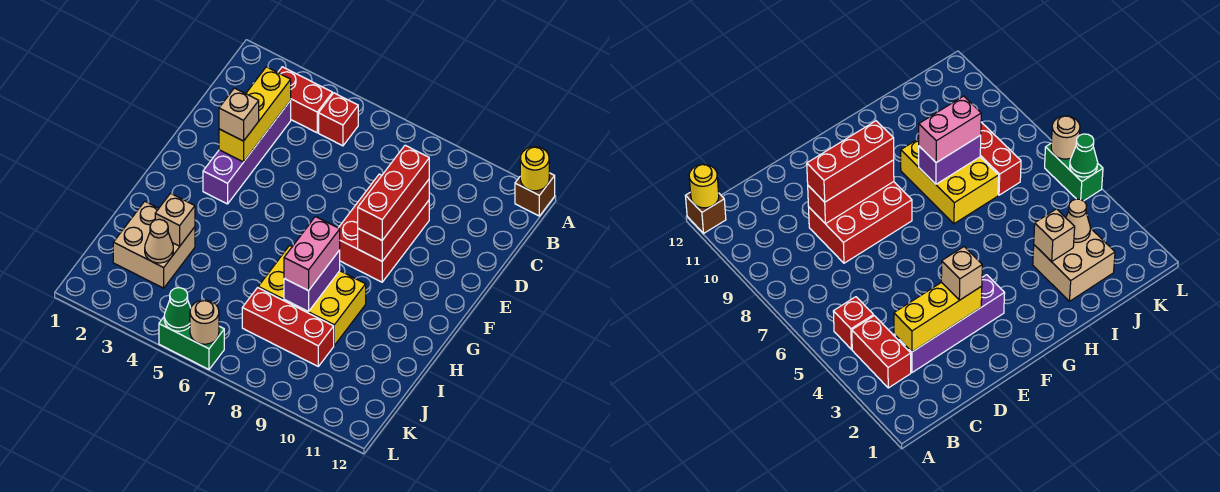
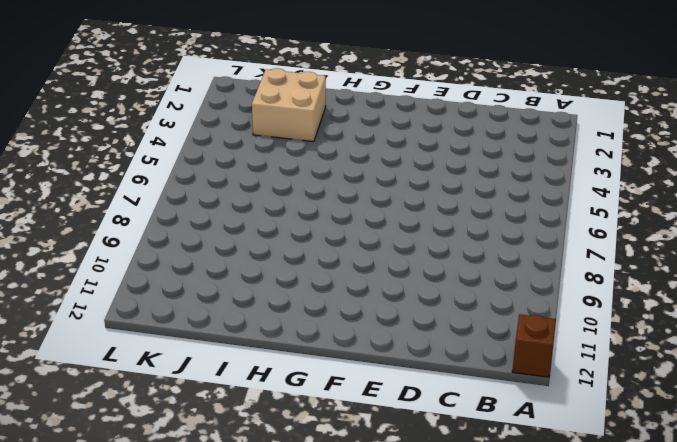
none -> red 1x2 brick [278,67,332,133]
none -> red 1x1 brick [319,93,358,146]
none -> purple 1x4 brick [203,101,291,204]

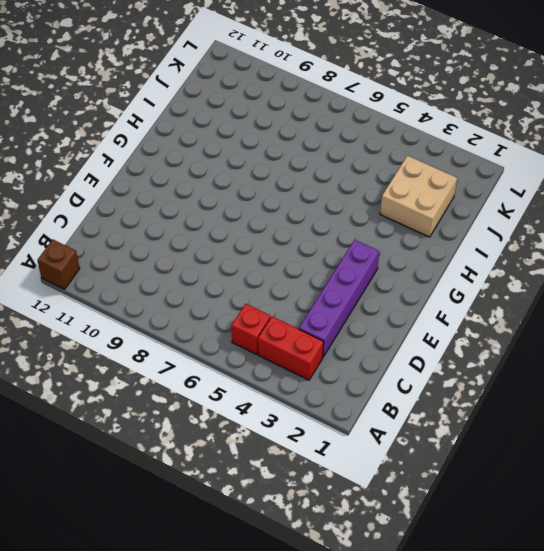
none -> red 2x3 brick [339,174,429,282]
none -> yellow 2x3 brick [258,245,366,345]
none -> red 1x3 brick [242,288,334,366]

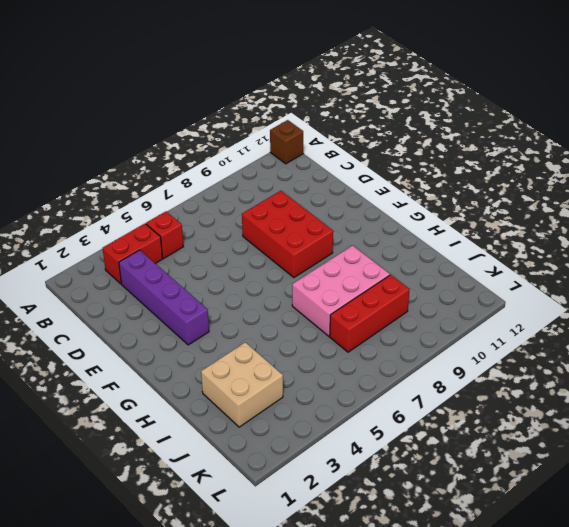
pink 2x3 brick [292,246,390,336] -> yellow 2x3 brick [258,245,366,345]
none -> green 1x2 brick [159,317,224,369]
none -> yellow 1x1 round brick [520,147,549,191]
none -> yellow 1x3 brick [219,67,291,162]

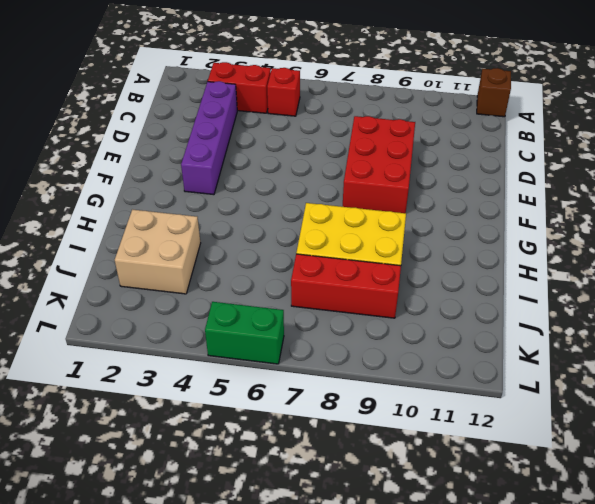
none -> yellow 1x1 round brick [520,147,549,191]
none -> yellow 1x3 brick [219,67,291,162]
none -> red 1x3 brick [358,180,429,261]

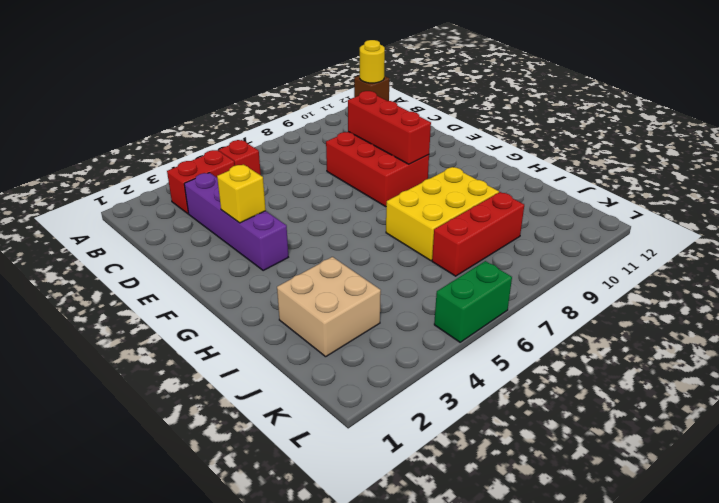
yellow 1x1 brick [217,165,266,223] -> yellow 1x3 brick [219,67,291,162]
none -> purple 1x2 brick [284,250,340,312]
none -> tan 1x1 brick [155,193,195,246]
none -> tan 1x1 cone [145,219,173,263]

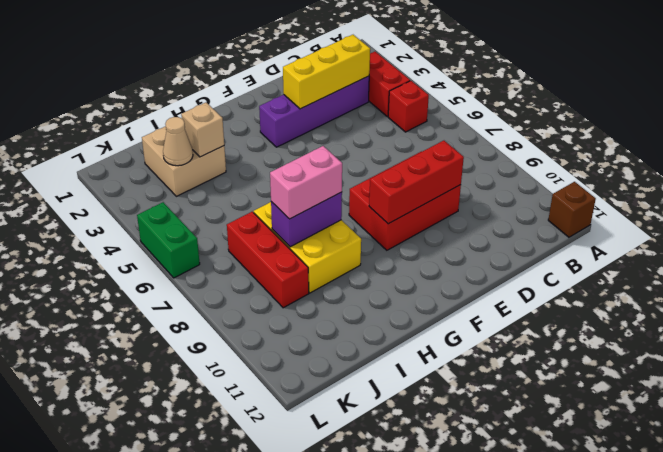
none -> yellow 1x1 round brick [520,147,549,191]
none -> green 1x1 cone [164,288,191,331]
none -> tan 1x1 round brick [190,300,219,344]

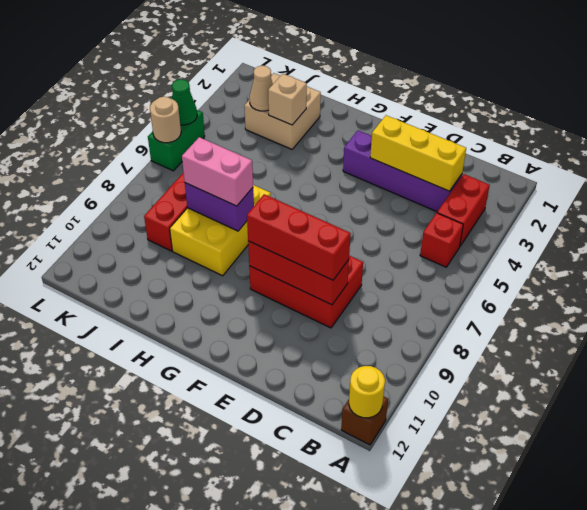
none -> tan 1x1 brick [219,88,259,141]

